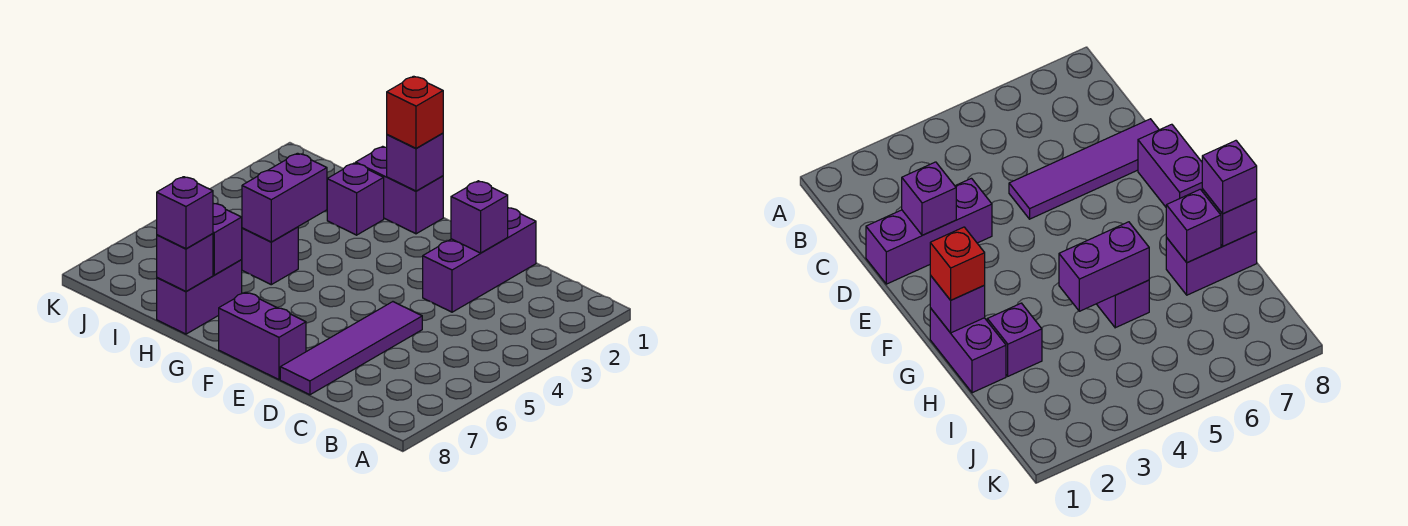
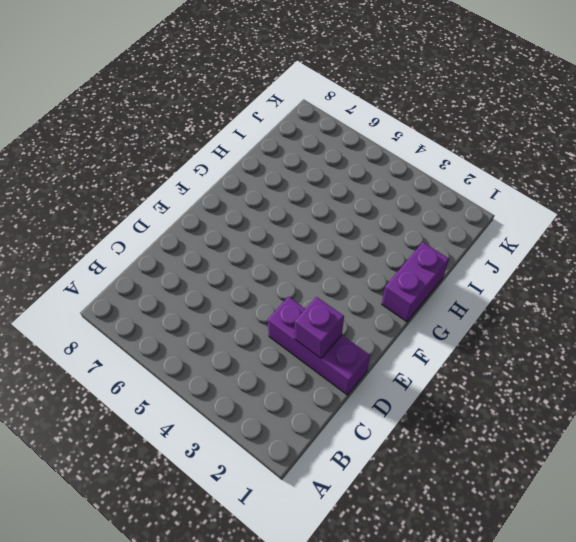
none -> purple 1x4 tile [280,302,422,395]
none -> purple 1x2 brick [219,292,306,380]
none -> purple 1x1 brick [327,163,384,235]

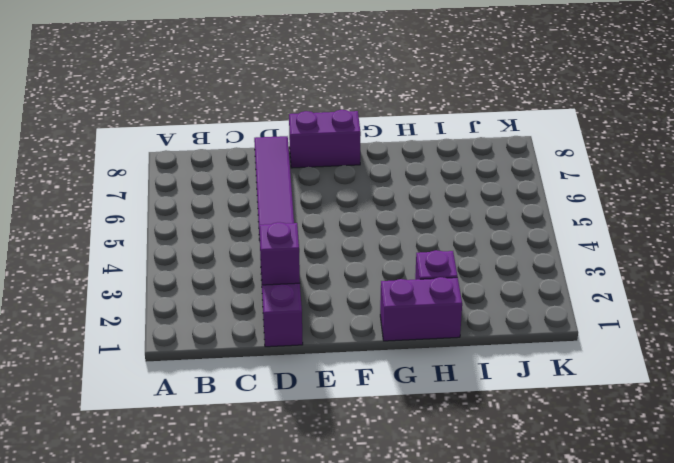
none -> purple 1x1 brick [242,227,298,285]
none -> purple 1x2 brick [157,260,242,334]
none -> purple 1x1 brick [387,133,443,191]

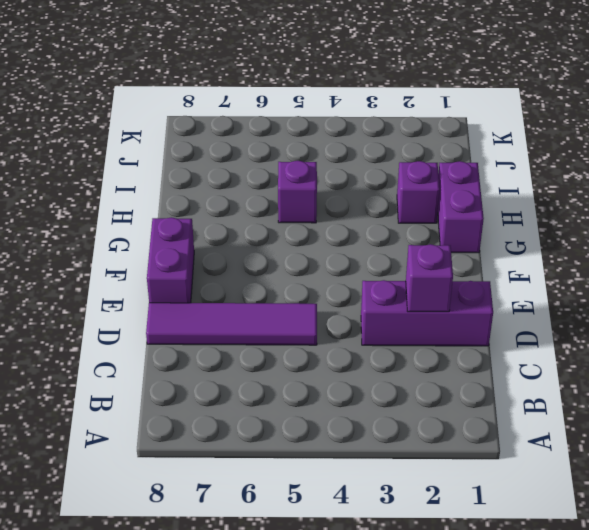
none -> purple 1x2 brick [157,260,242,334]
none -> purple 1x1 brick [387,133,443,191]
none -> purple 1x2 brick [242,153,327,242]

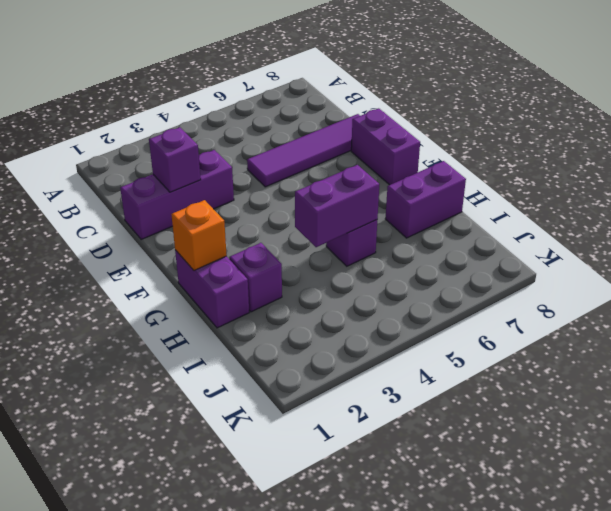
orange 1x1 brick [171,200,227,270] -> purple 1x1 brick [387,133,443,191]
none -> purple 1x1 brick [213,204,242,275]
none -> purple 1x1 brick [157,234,213,291]
none -> red 1x1 brick [387,76,443,148]

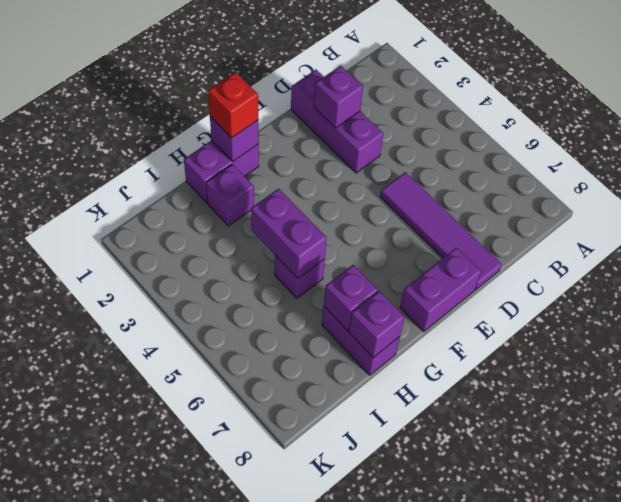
none -> purple 1x1 brick [157,177,213,249]

